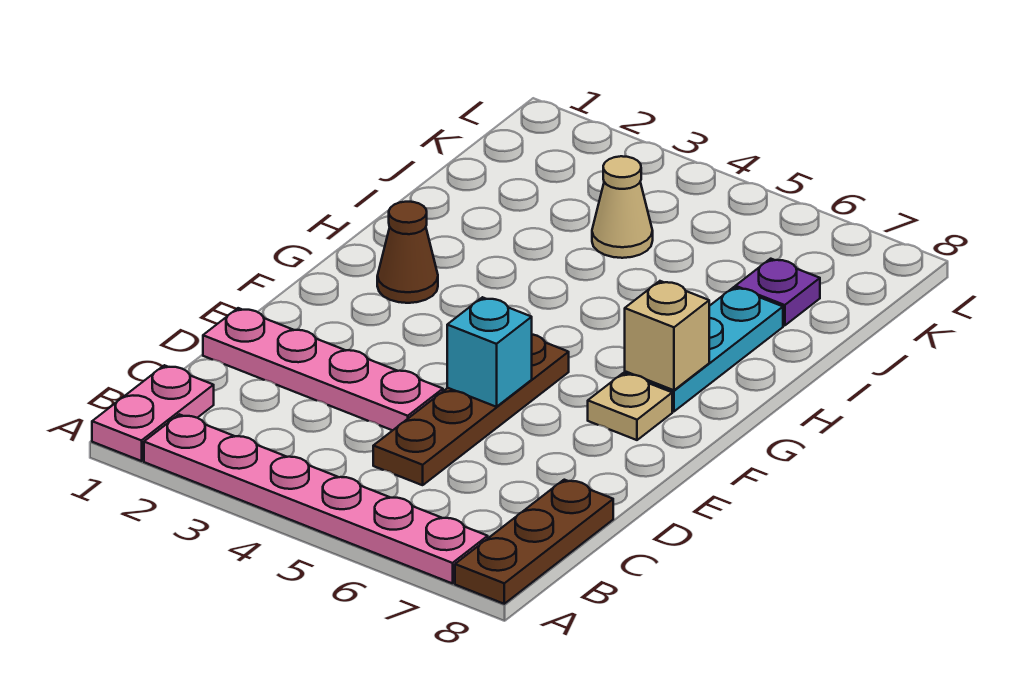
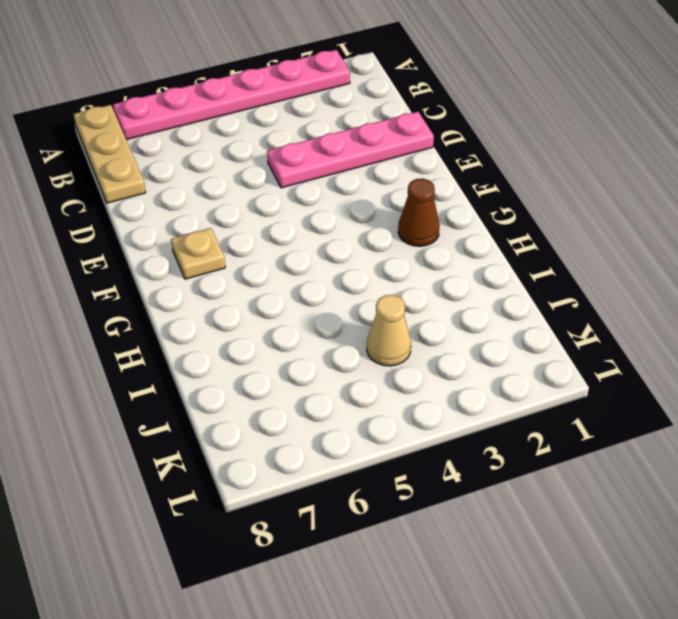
tan 1x3 plate [74,105,146,203] -> brown 1x3 plate [455,480,613,604]
none -> pink 1x2 plate [92,365,214,461]
none -> brown 1x4 plate [373,334,569,485]
none -> cyan 1x3 plate [625,287,783,411]

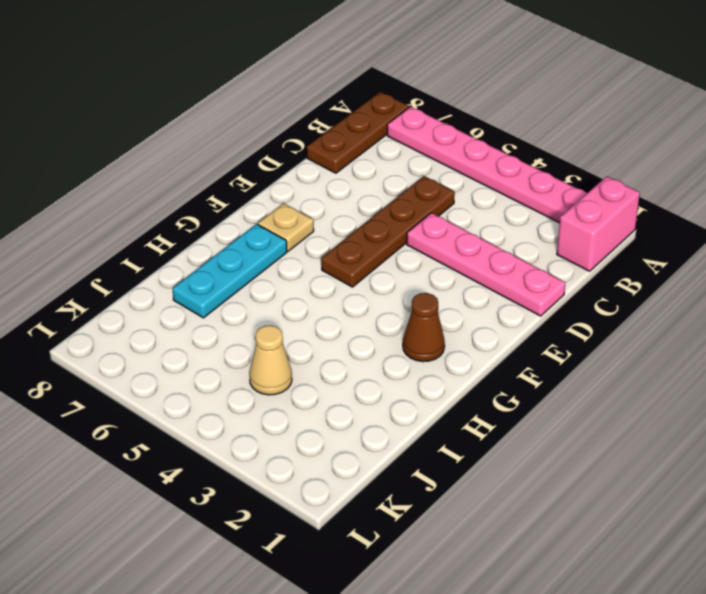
pink 1x2 brick [557,176,640,271] -> pink 1x2 plate [92,365,214,461]
none -> purple 1x1 plate [735,259,820,326]
none -> cyan 1x1 brick [447,297,532,407]
none -> tan 1x1 brick [625,281,709,390]

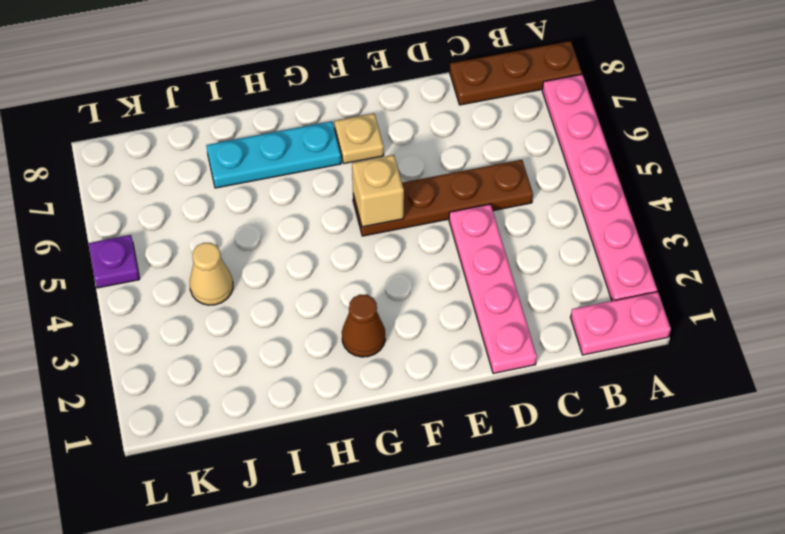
tan 1x1 brick [352,155,404,227] -> tan 1x1 brick moved to [625,281,709,390]
purple 1x1 plate [89,235,140,288] -> purple 1x1 plate moved to [735,259,820,326]
none -> cyan 1x1 brick [447,297,532,407]

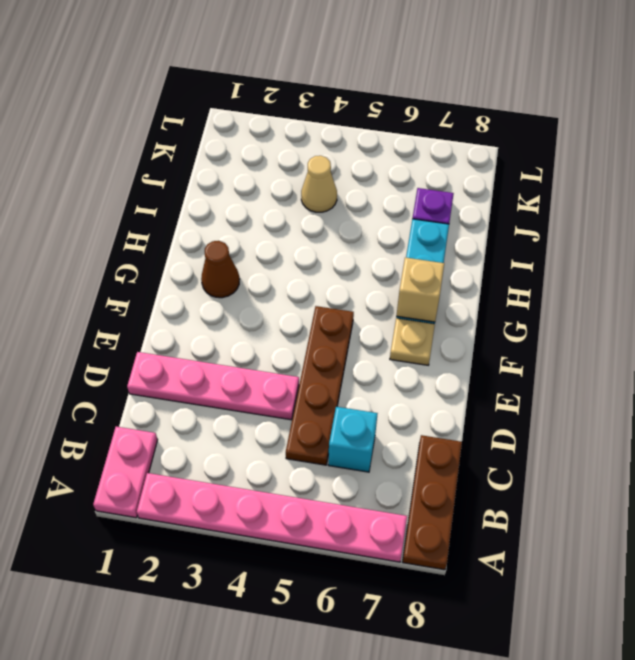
cyan 1x1 brick [328,407,378,472] -> cyan 1x1 brick moved to [447,297,532,407]

